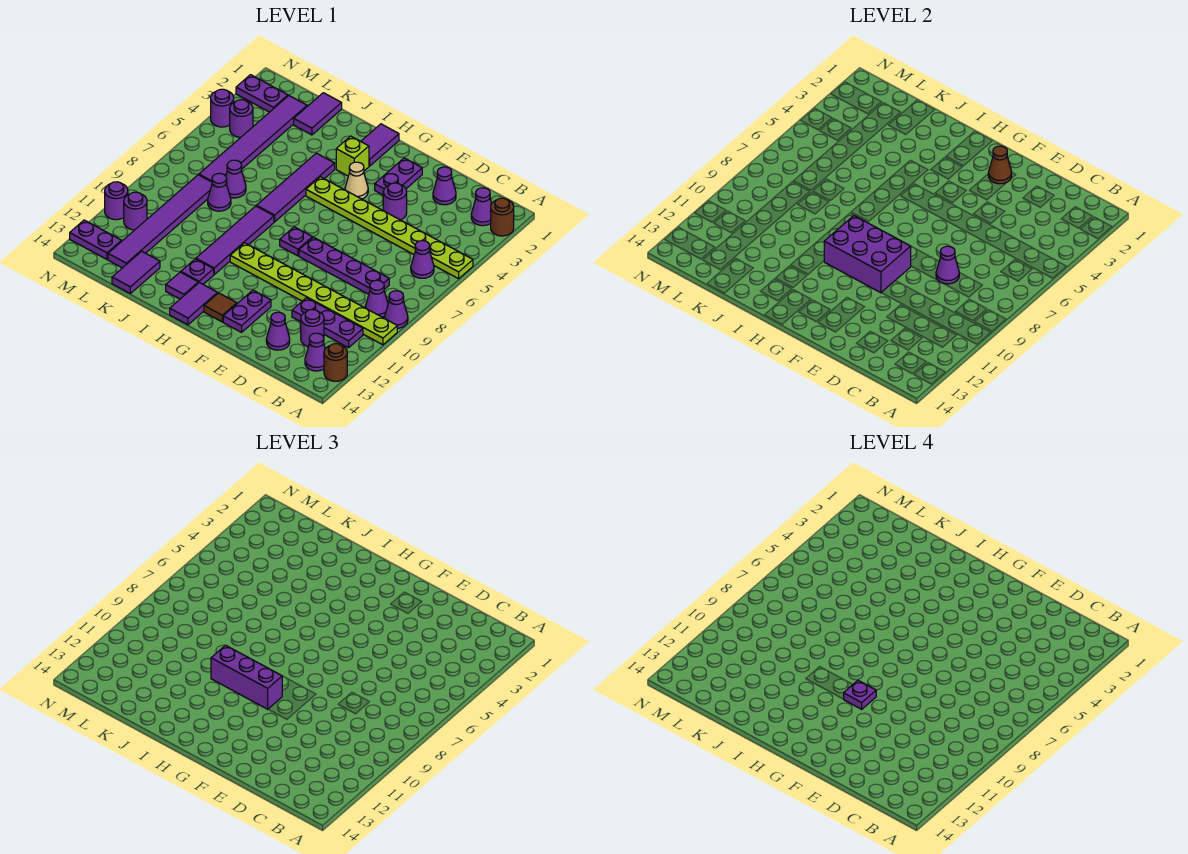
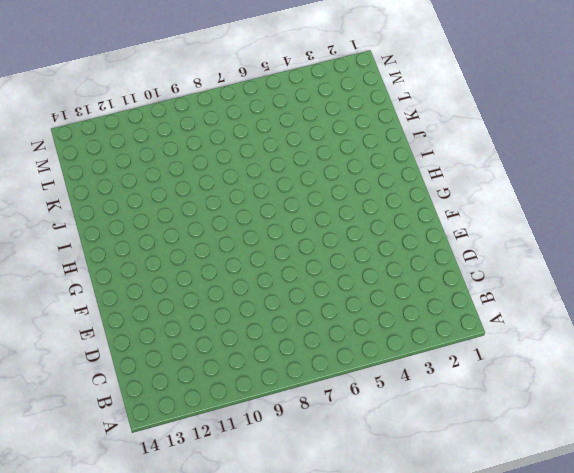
none -> brown 1x1 round brick [491,198,514,236]
none -> lime 1x8 plate [306,177,473,279]
none -> purple 1x1 cone [385,291,408,328]
none -> lime 1x8 plate [230,243,397,345]

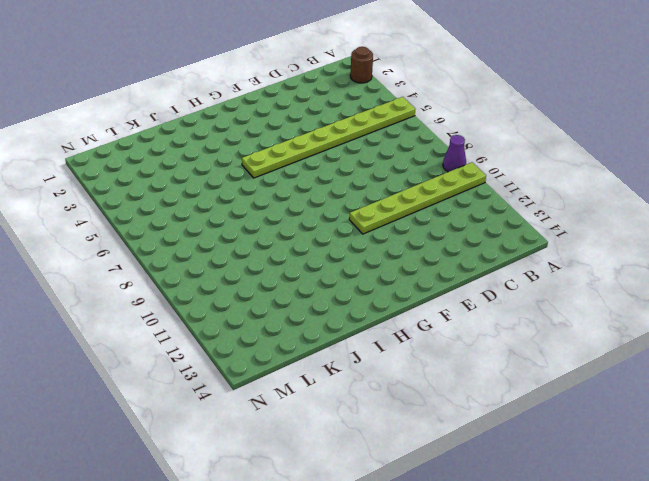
lime 1x6 plate [349,162,486,234] -> lime 1x8 plate [230,243,397,345]
none -> brown 1x1 round brick [324,344,347,381]
none -> purple 1x1 cone [471,188,492,226]
none -> purple 1x1 cone [411,241,434,278]
none -> purple 1x1 cone [365,280,388,317]

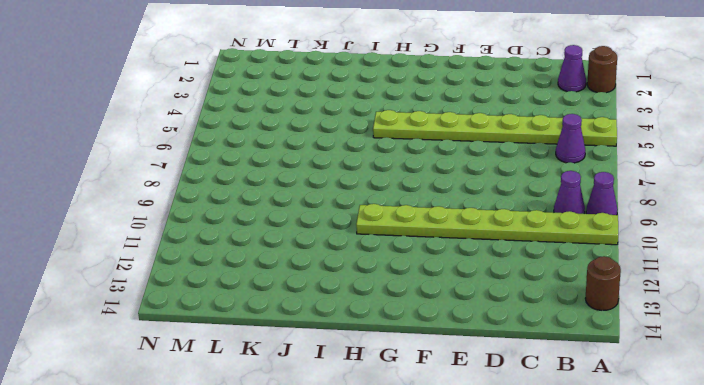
none -> purple 1x3 plate [292,298,363,348]
none -> purple 1x1 cone [305,333,325,371]
none -> purple 1x4 plate [299,237,389,294]
none -> purple 1x1 round brick [301,310,324,347]

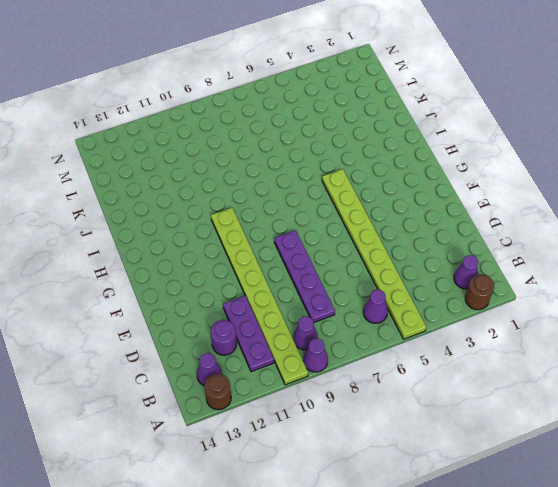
none -> purple 1x1 cone [433,167,456,205]
none -> purple 1x1 cone [266,312,290,350]
none -> purple 1x1 round brick [383,183,407,220]
none -> purple 1x2 plate [375,158,422,195]

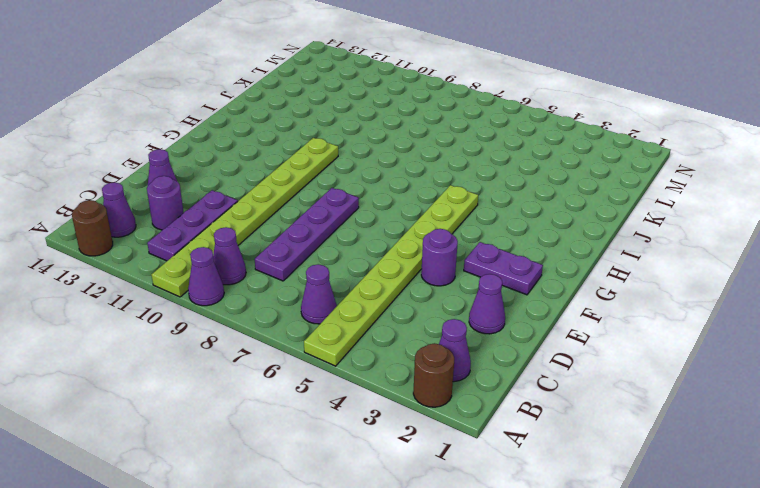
none -> purple 1x2 plate [223,290,271,332]
none -> tan 1x1 cone [345,162,368,199]
none -> purple 1x1 plate [280,227,312,256]
none -> brown 1x1 tile [204,293,237,322]

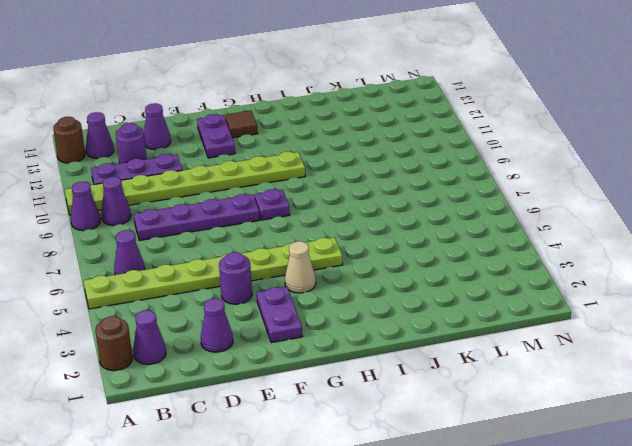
none -> purple 1x2 tile [361,124,399,166]
none -> lime 1x1 brick [336,136,369,176]
none -> purple 1x2 tile [170,283,218,325]
none -> purple 1x4 tile [256,153,335,222]

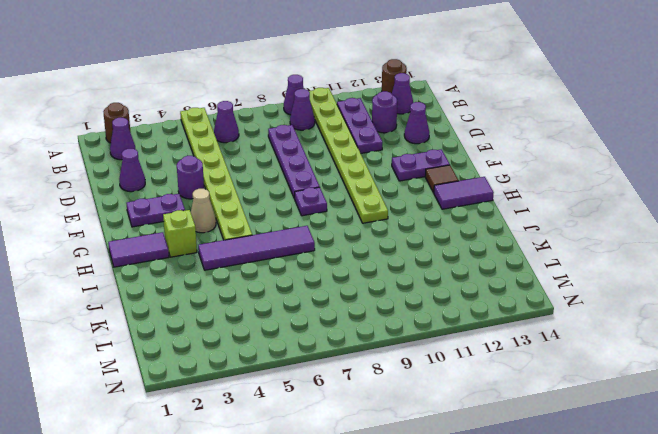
none -> purple 1x4 tile [196,206,274,275]
none -> purple 1x1 plate [181,259,214,284]
none -> purple 1x1 tile [166,272,198,299]
none -> purple 1x2 tile [294,93,342,135]

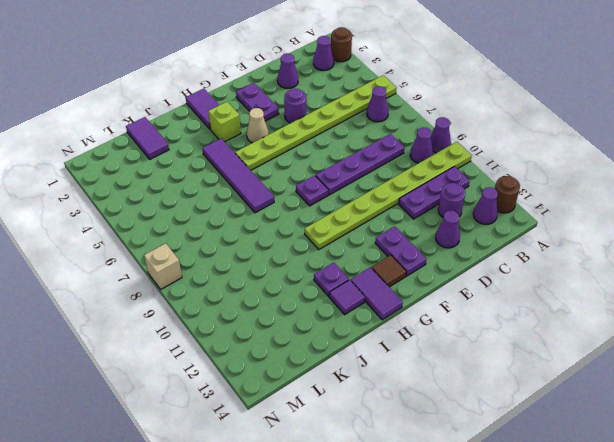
tan 1x1 brick [144,243,182,289] -> none
none -> purple 1x4 tile [196,206,274,275]
none -> purple 1x1 cone [226,160,246,198]
none -> purple 1x1 cone [208,173,231,211]
none -> purple 1x2 tile [112,251,160,293]

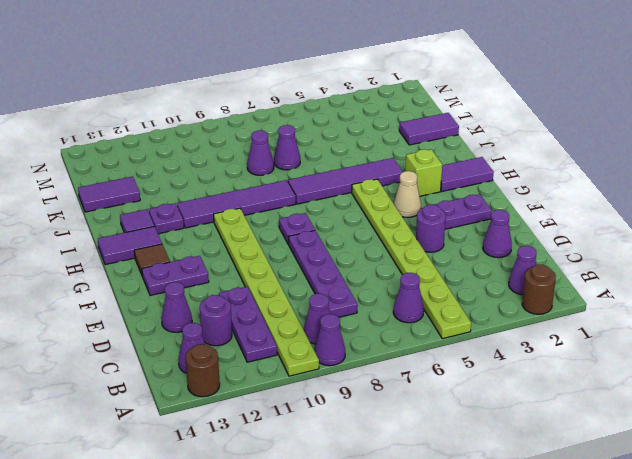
none -> purple 1x6 tile [199,96,307,182]
none -> purple 1x6 tile [108,175,212,268]
none -> purple 1x2 plate [236,75,288,112]
none -> purple 1x1 round brick [230,100,253,137]

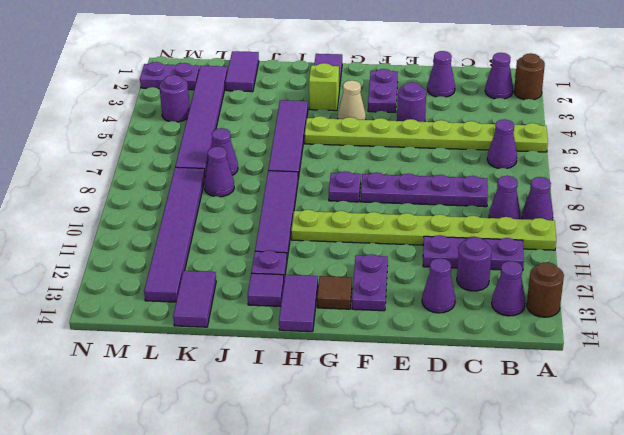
none -> purple 1x1 round brick [124,192,147,230]
none -> purple 1x2 plate [70,220,122,259]
none -> purple 1x1 round brick [211,89,234,127]
none -> purple 1x1 round brick [105,182,128,220]

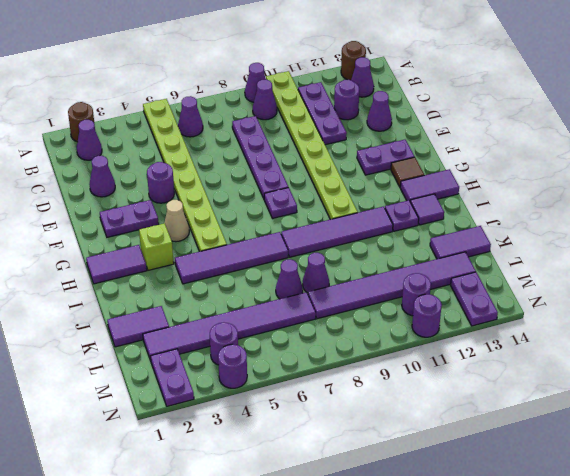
none -> purple 1x1 cone [936,246,959,284]
none -> brown 1x1 cone [988,146,1012,184]
none -> purple 2x3 brick [824,216,911,293]
none -> purple 1x3 brick [211,645,282,709]

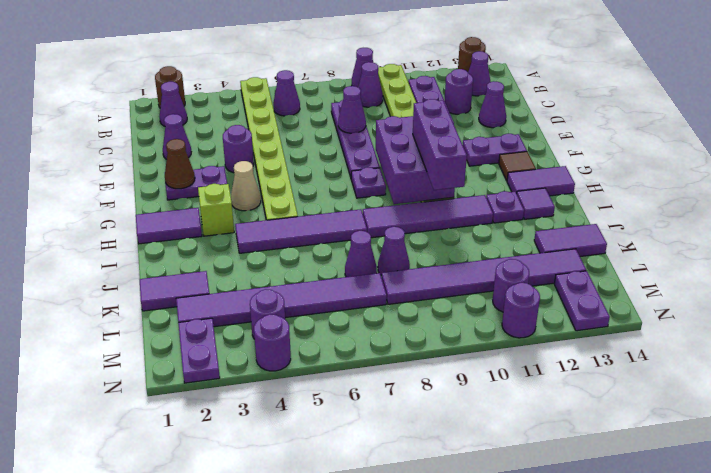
none -> purple 1x1 plate [844,680,876,709]

